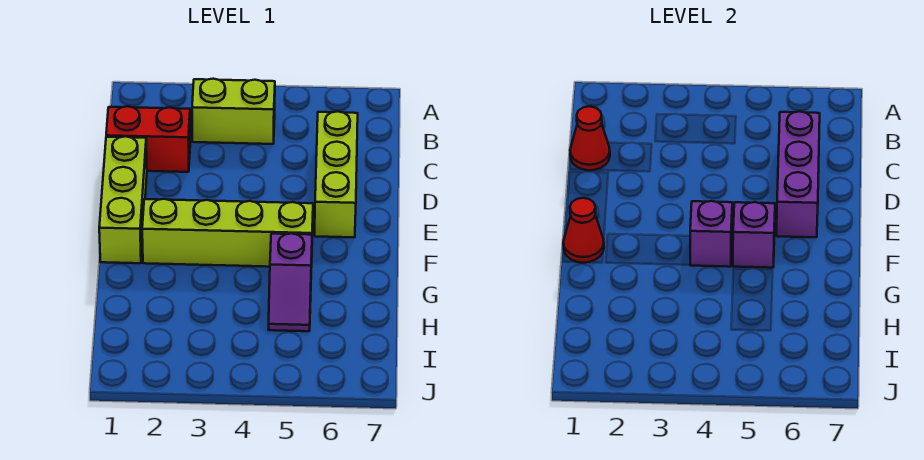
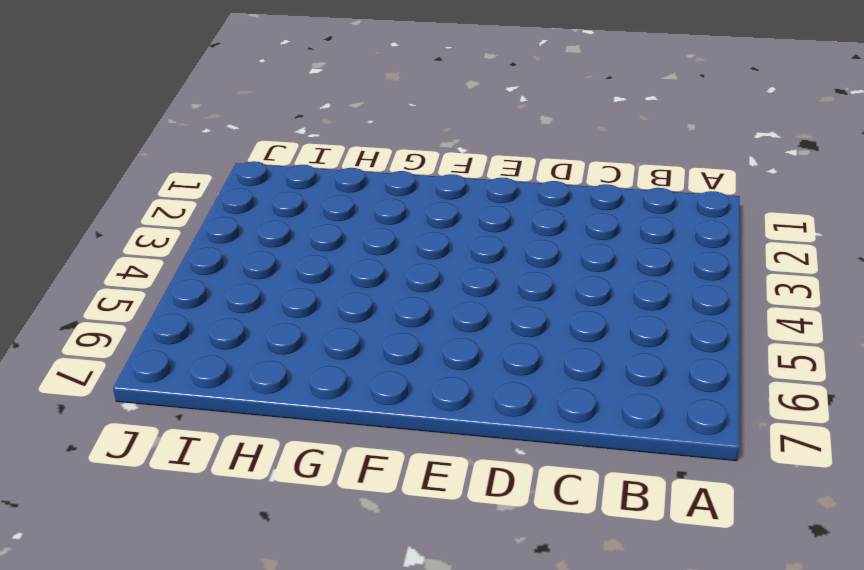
none -> lime 1x2 brick [192,79,275,144]
none -> red 1x2 brick [106,106,190,172]

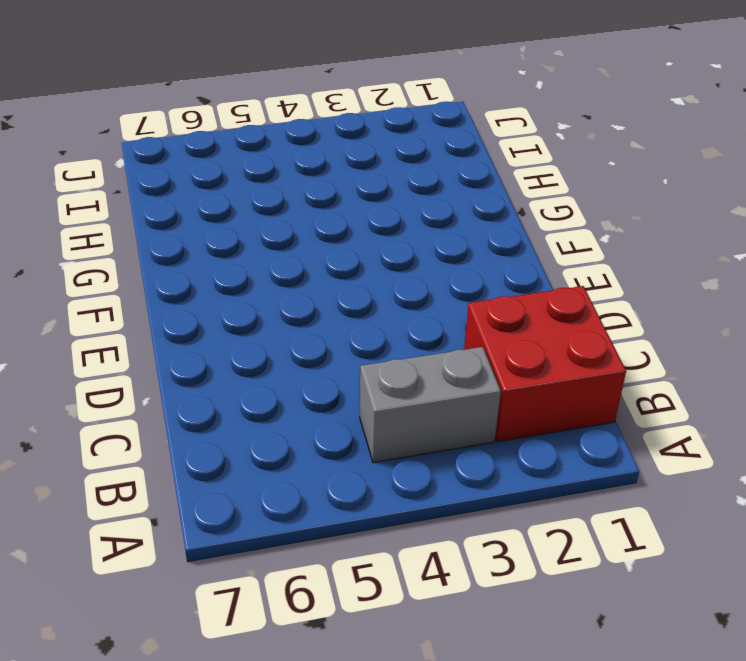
red 2x2 brick [464,286,626,442] -> red 1x2 brick [106,106,190,172]
grey 1x2 brick [360,347,501,463] -> lime 1x2 brick [192,79,275,144]
none -> lime 1x3 brick [314,111,358,237]
none -> lime 1x3 brick [99,136,147,263]

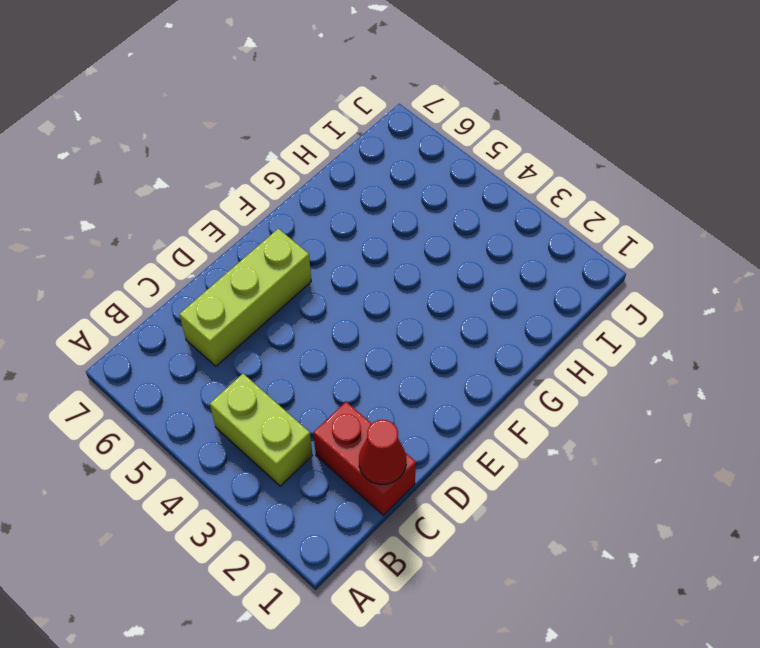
none -> lime 1x3 brick [99,136,147,263]
none -> lime 1x4 brick [142,199,313,267]

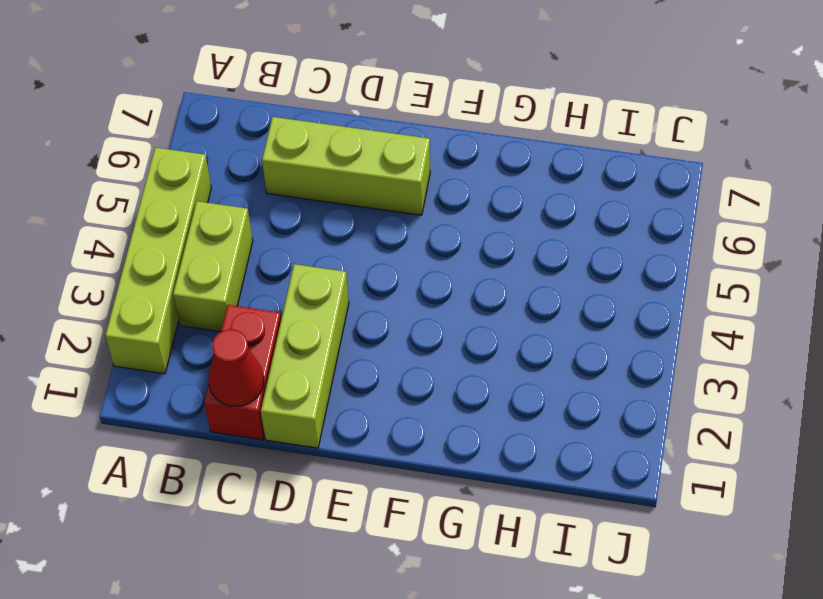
lime 1x4 brick [105,148,211,374] -> lime 1x4 brick moved to [142,199,313,267]
lime 1x3 brick [261,264,349,448] -> lime 1x3 brick turned to [99,136,147,263]
none -> purple 1x2 slope [268,233,312,331]
none -> purple 1x3 brick [776,111,820,237]

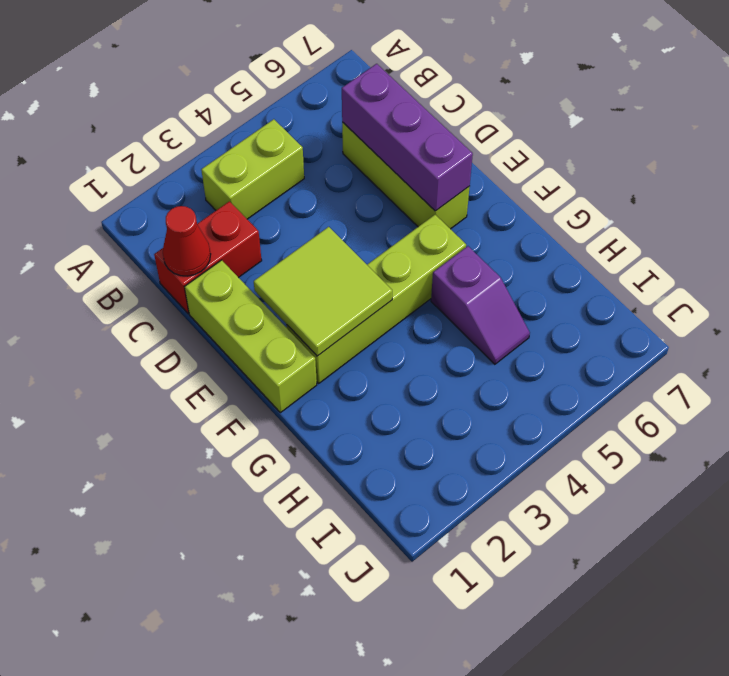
lime 2x2 tile [254,227,392,356] -> none
none -> red 1x1 cone [563,198,604,263]
none -> purple 1x1 brick [690,201,732,267]

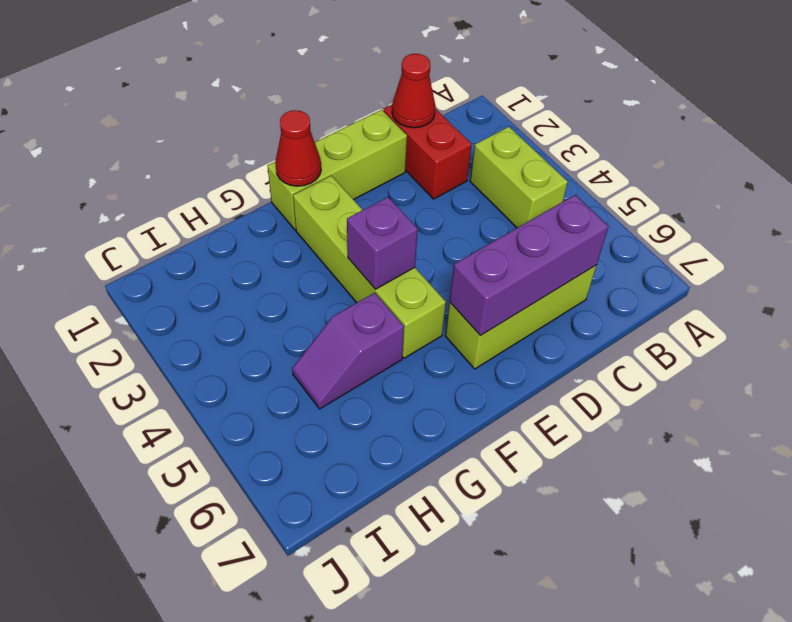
none -> purple 1x1 brick [733,202,775,268]

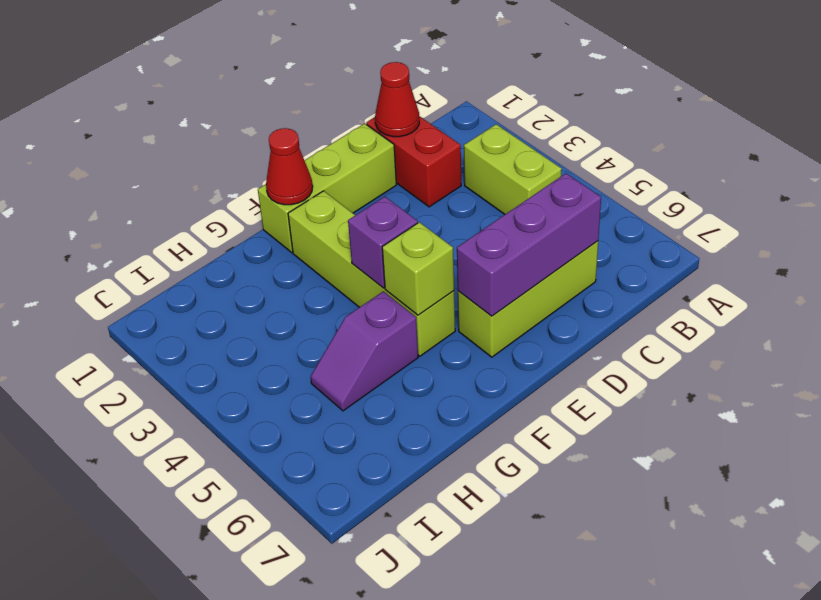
lime 1x1 brick [382,222,454,315] -> purple 1x1 brick [733,202,775,268]

